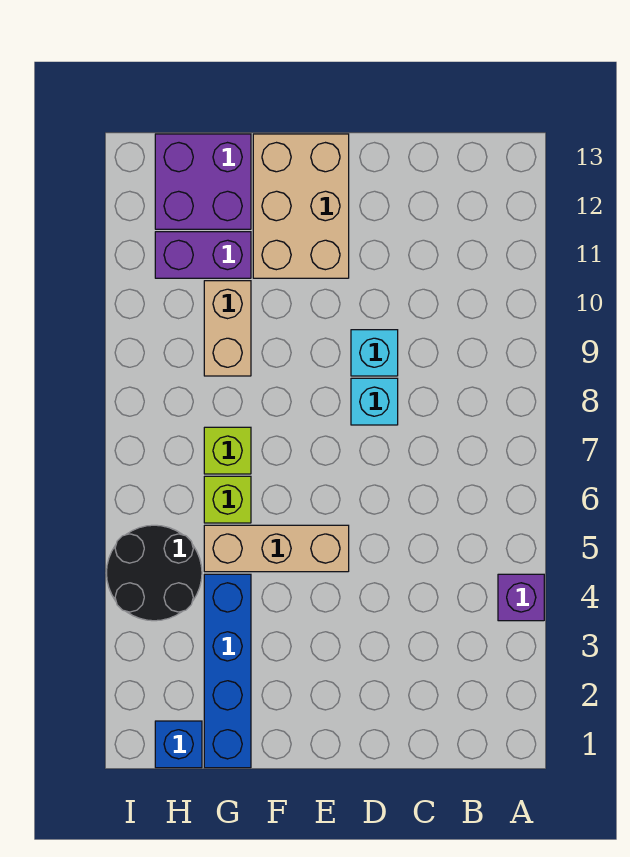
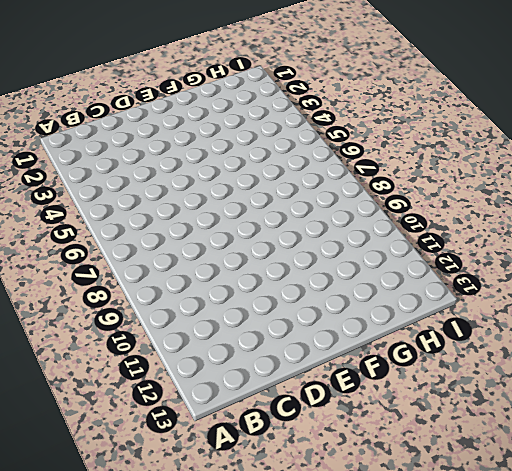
none -> purple 1x1 brick [498,574,544,621]
none -> cyan 1x1 brick [351,378,398,425]
none -> cyan 1x1 brick [351,330,398,376]

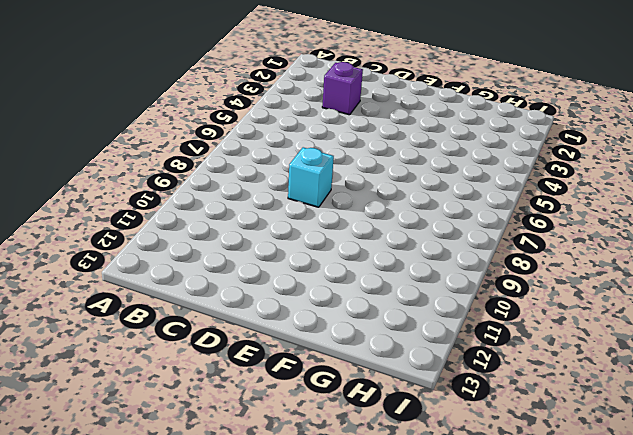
purple 1x1 brick [322,62,363,115] -> purple 1x1 brick moved to [498,574,544,621]
none -> cyan 1x1 brick [351,330,398,376]
none -> tan 1x3 brick [204,525,349,572]
none -> tan 2x3 brick [253,134,349,278]

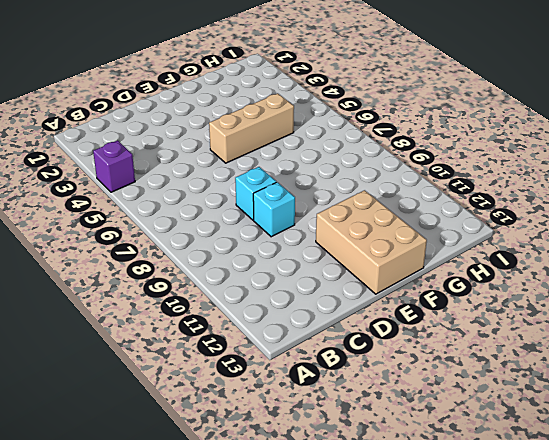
none -> blue 1x4 brick [204,574,251,768]
none -> lime 1x1 brick [204,476,251,523]
none -> lime 1x1 brick [204,427,251,474]

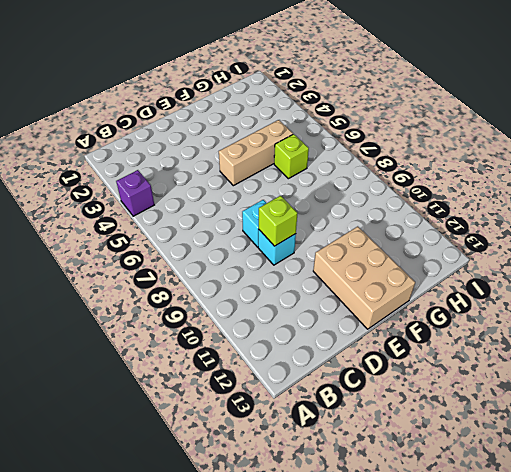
lime 1x1 brick [259,196,298,246] -> lime 1x1 brick moved to [204,427,251,474]
none -> blue 1x4 brick [204,574,251,768]
none -> tan 1x2 brick [204,281,251,376]
none -> purple 1x2 brick [155,232,251,278]

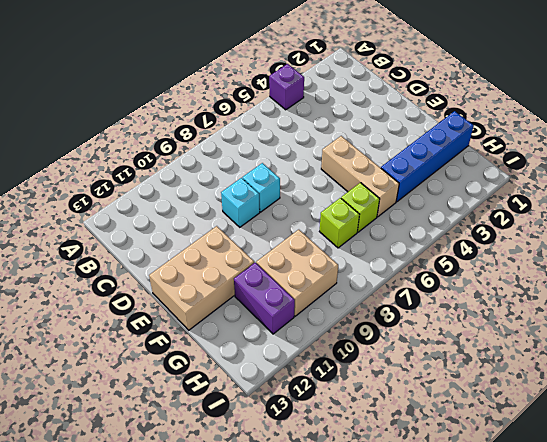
tan 2x2 brick [256,230,338,316] -> tan 1x2 brick [204,281,251,376]
none -> purple 2x2 brick [155,134,251,229]
none -> blue 1x1 brick [155,721,202,768]
none -> black 2x2 round brick [107,525,202,621]

